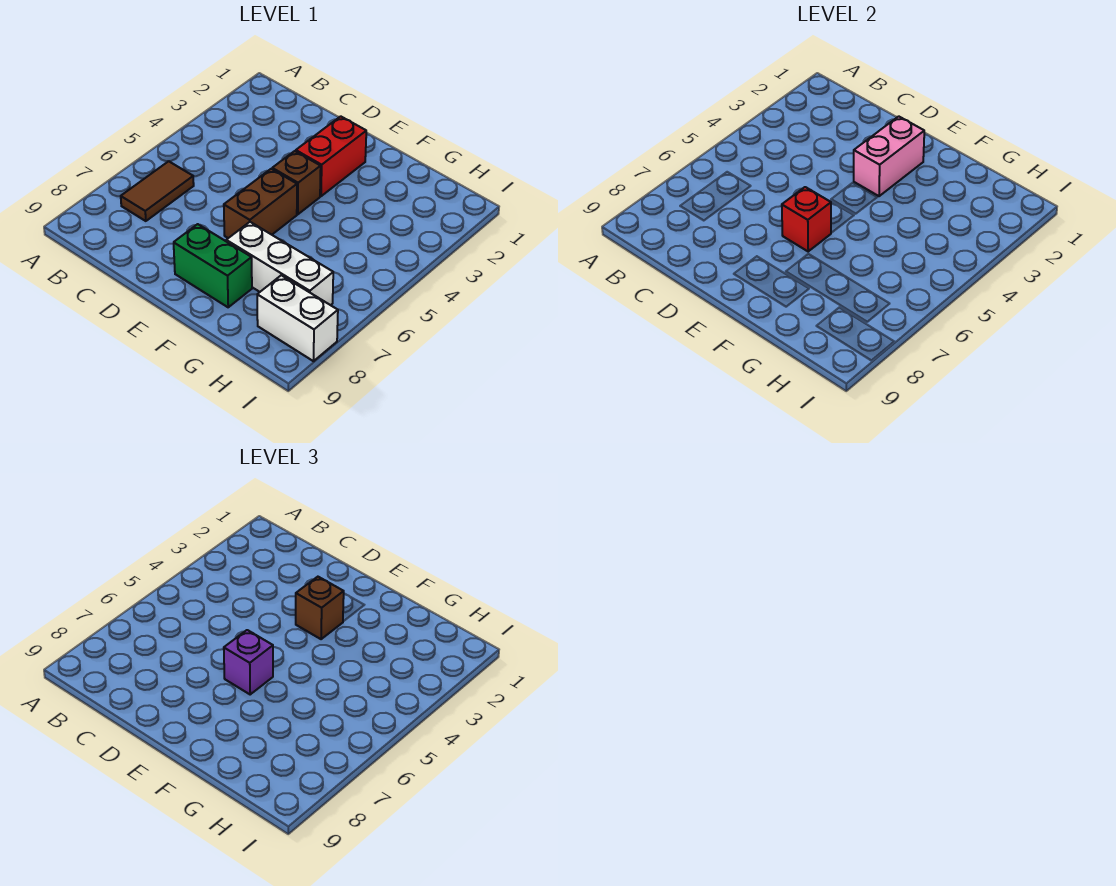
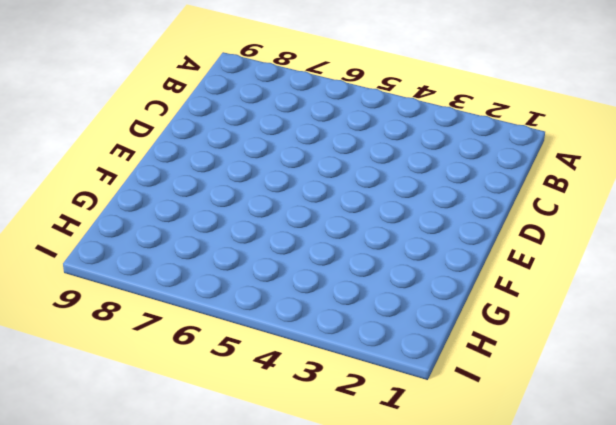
none -> brown 1x2 tile [121,161,194,221]
none -> red 1x2 brick [296,116,366,196]

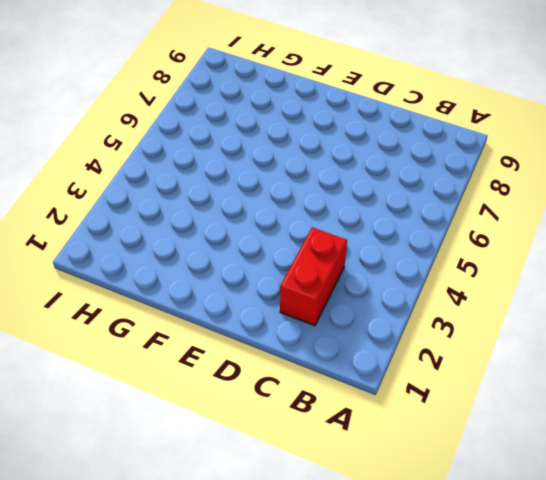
red 1x2 brick [280,227,347,326] -> red 1x2 brick moved to [296,116,366,196]
none -> brown 1x2 tile [121,161,194,221]
none -> brown 1x1 brick [272,151,321,214]

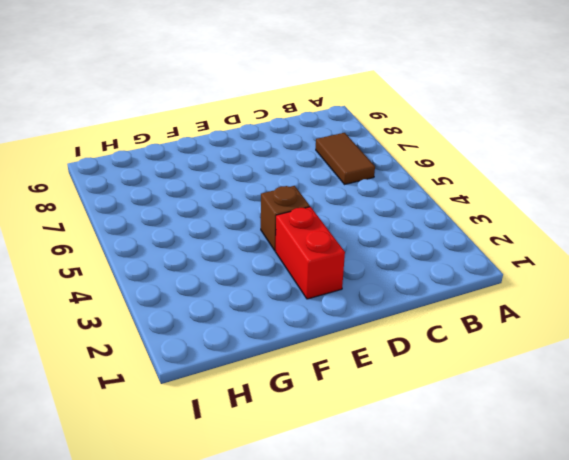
none -> brown 1x2 brick [224,169,297,238]
none -> green 1x2 brick [174,224,252,307]

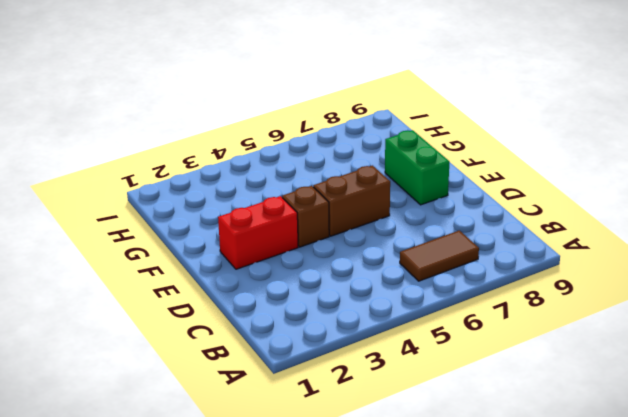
none -> white 1x3 brick [226,222,333,305]
none -> white 1x2 brick [257,275,338,361]

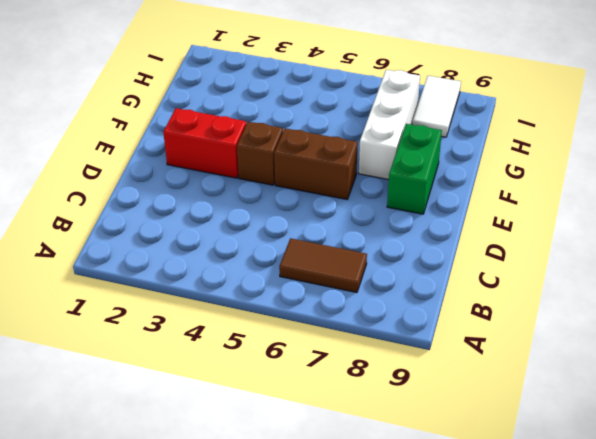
white 1x2 tile [412,76,461,137] -> white 1x2 brick [257,275,338,361]
none -> pink 1x2 brick [854,116,924,196]
none -> red 1x1 brick [782,187,831,251]

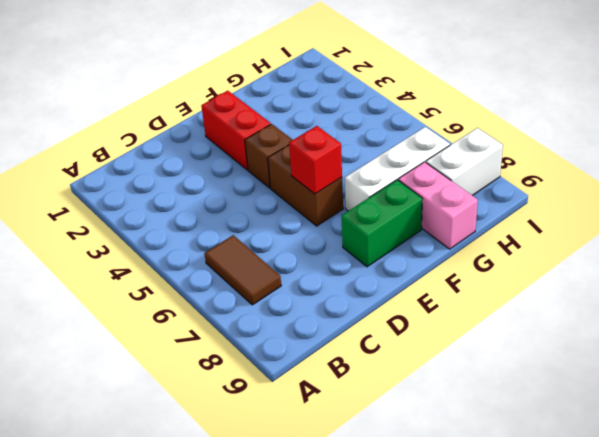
pink 1x2 brick [398,162,478,249] -> pink 1x2 brick moved to [854,116,924,196]
none -> brown 1x1 brick [296,577,344,639]
none -> purple 1x1 brick [224,630,273,694]

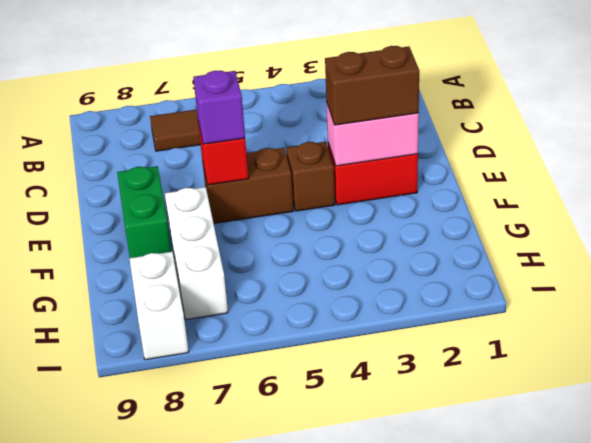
brown 1x2 brick [325,46,419,125] -> brown 1x1 brick [296,577,344,639]

